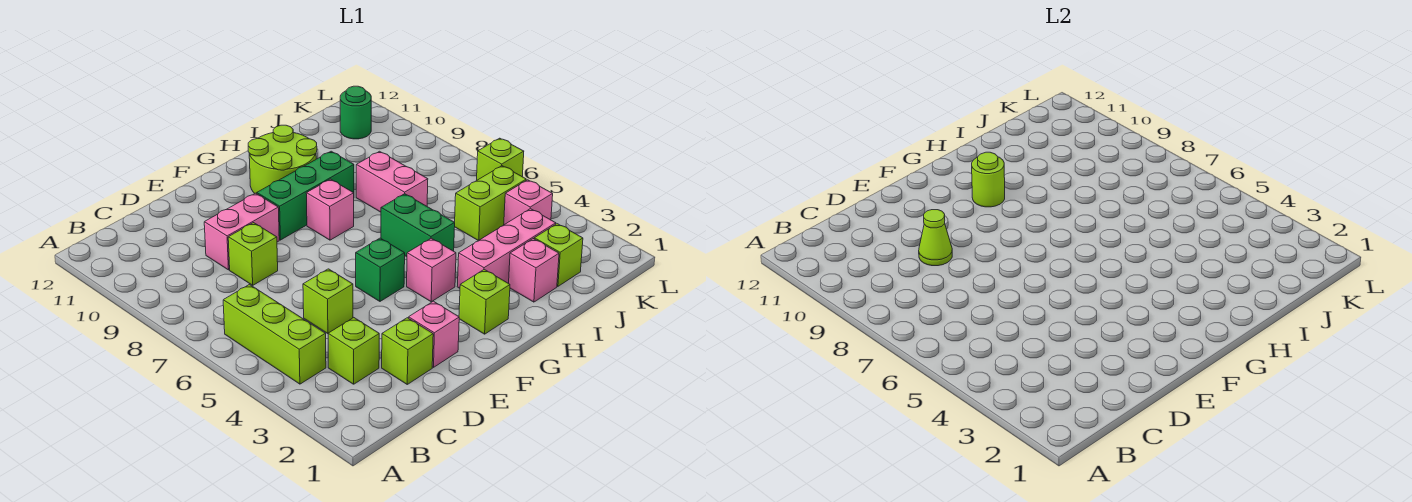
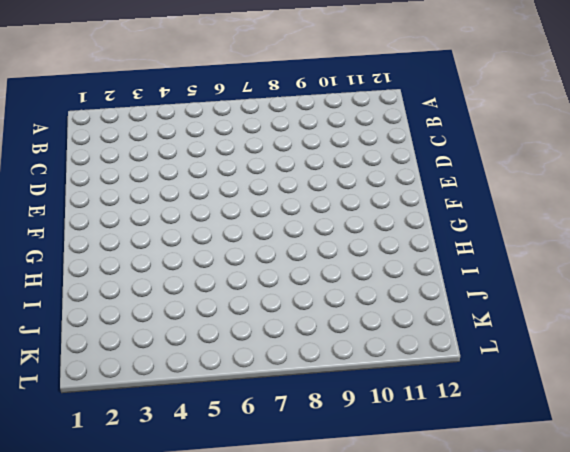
none -> lime 1x3 brick [223,285,326,384]
none -> lime 1x1 brick [328,318,379,384]
none -> lime 1x1 brick [382,318,433,384]

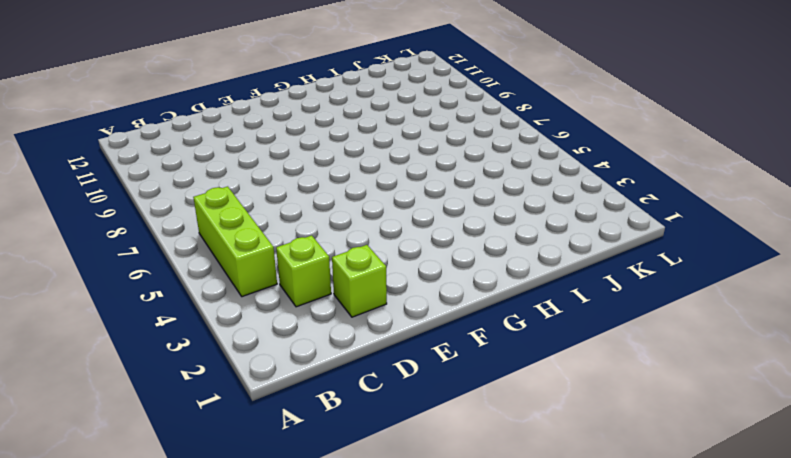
none -> lime 1x1 brick [303,269,353,334]
none -> lime 1x1 brick [228,223,278,285]
none -> pink 1x2 brick [204,193,279,270]

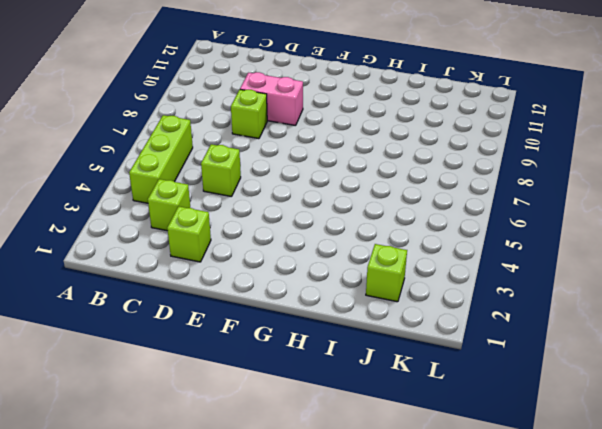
none -> pink 1x1 brick [409,301,459,367]
none -> green 1x1 brick [356,238,405,301]
none -> green 1x3 brick [257,151,354,240]

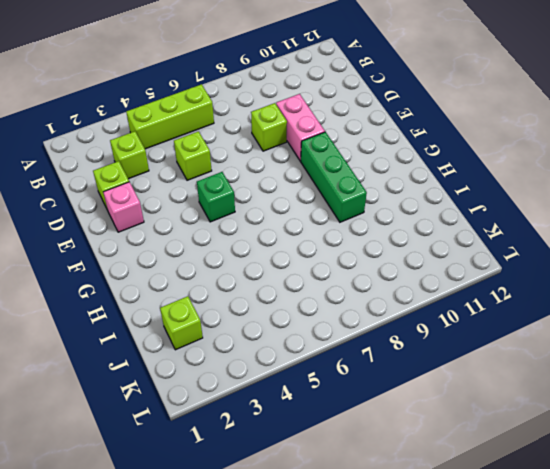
none -> lime 1x1 brick [459,269,510,334]
none -> pink 1x1 brick [407,238,456,302]
none -> pink 1x1 brick [306,179,354,240]

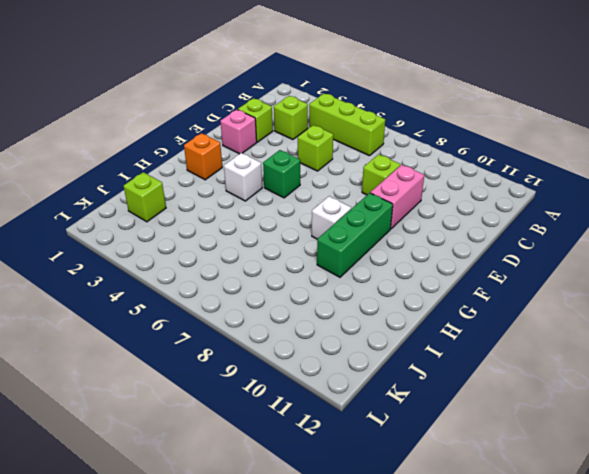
orange 1x1 brick [184,133,222,180] -> lime 1x1 brick [459,269,510,334]
white 1x1 brick [224,153,262,201] -> pink 1x1 brick [407,238,456,302]
white 1x1 brick [312,196,351,239] -> pink 1x1 brick [306,179,354,240]
none -> lime 2x2 round brick [248,125,317,194]
none -> pink 1x3 brick [457,209,556,288]
none -> green 1x2 brick [381,194,455,257]

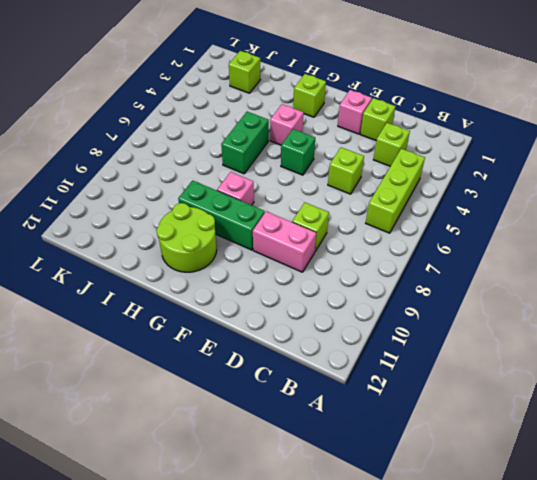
none -> pink 1x3 brick [457,209,556,288]
none -> pink 1x1 brick [509,239,559,302]
none -> pink 1x2 brick [356,151,428,212]

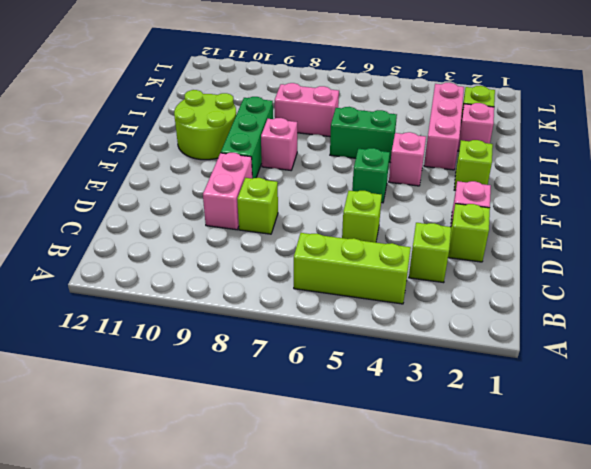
none -> lime 1x2 brick [454,166,526,241]
none -> pink 1x1 brick [504,180,553,225]
none -> green 1x1 round brick [340,86,371,139]

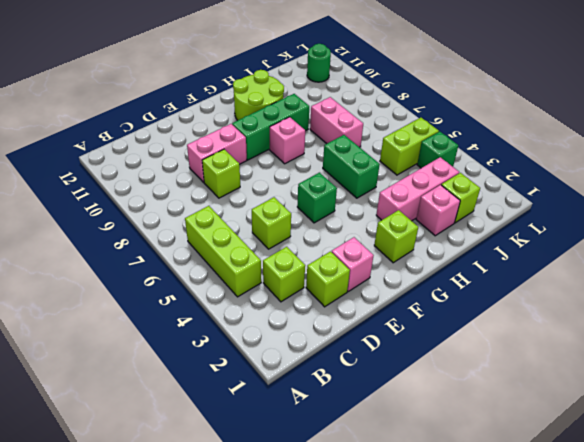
green 1x1 brick [417,132,458,168] -> pink 1x1 brick [504,180,553,225]
none -> pink 1x1 brick [407,238,456,302]
none -> lime 1x1 brick [477,138,524,180]
none -> lime 1x1 cone [919,210,952,266]

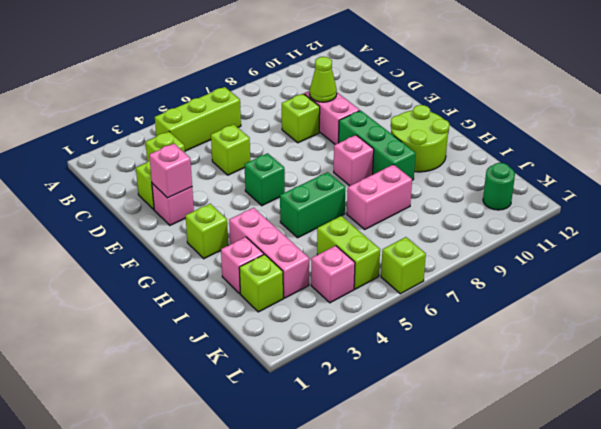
pink 1x1 brick [149,144,192,198] -> pink 1x1 brick moved to [407,238,456,302]
none -> lime 1x1 round brick [972,152,1005,207]

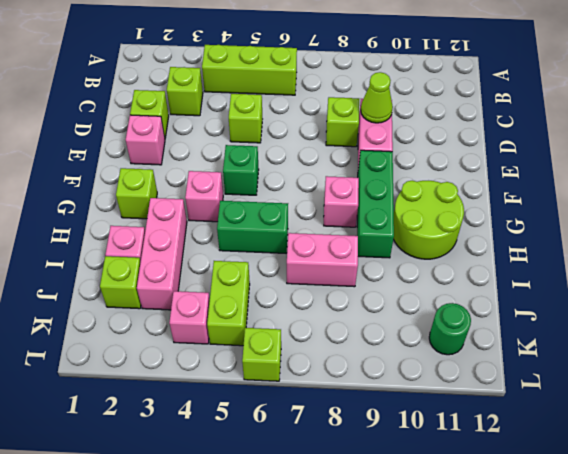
none -> lime 1x1 round brick [972,152,1005,207]

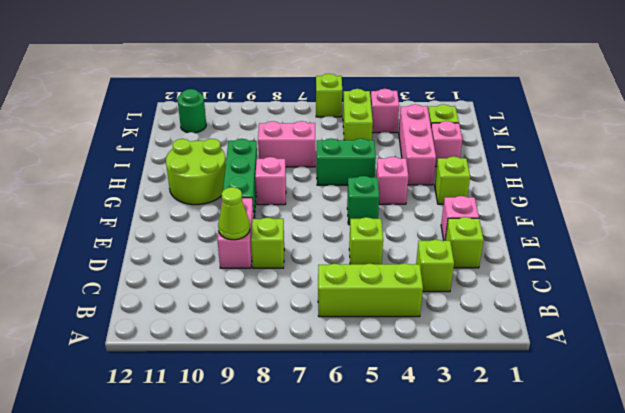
none -> lime 1x1 round brick [972,152,1005,207]

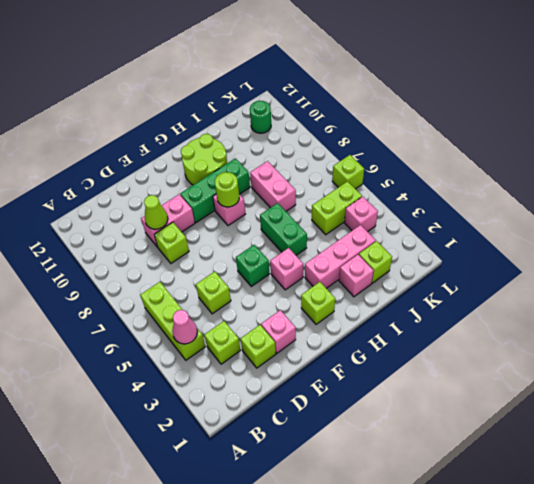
pink 1x1 cone [172,310,197,344] -> none
lime 1x1 round brick [215,172,239,207] -> lime 1x1 round brick moved to [972,152,1005,207]

